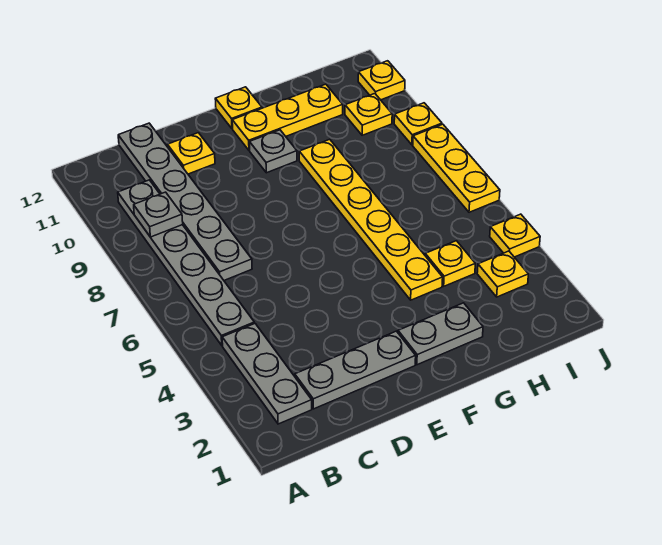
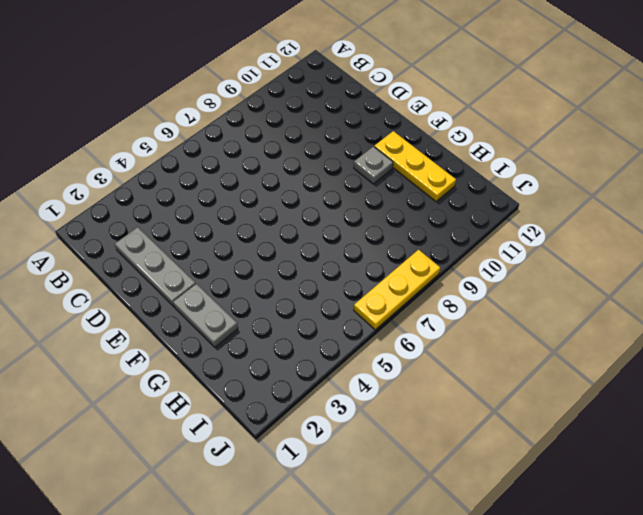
none -> grey 1x3 plate [222,323,312,424]
none -> grey 1x6 plate [118,180,254,346]
none -> grey 1x6 plate [118,123,252,280]

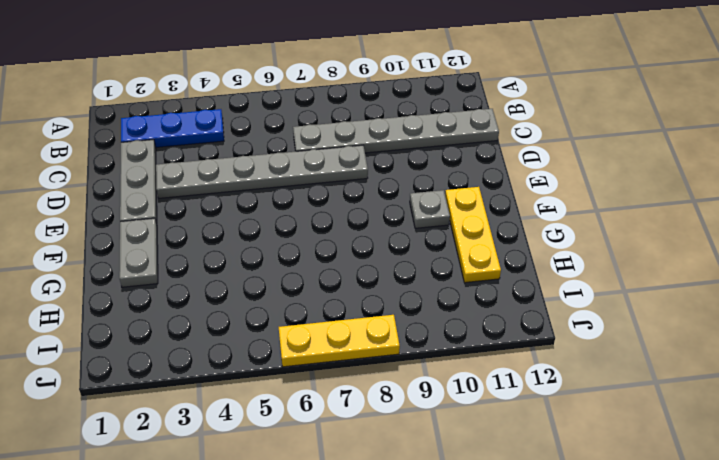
blue 1x3 plate [121,109,224,147] -> grey 1x3 plate [222,323,312,424]
grey 1x6 plate [156,145,368,198] -> grey 1x6 plate moved to [118,180,254,346]
none -> yellow 1x1 plate [168,133,215,174]
none -> yellow 1x1 plate [215,87,262,129]
none -> yellow 1x6 plate [299,139,443,300]

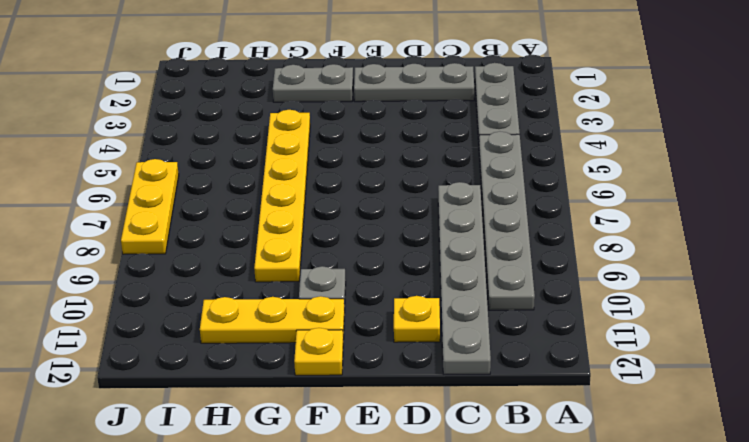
none -> yellow 1x1 plate [425,241,475,286]
none -> yellow 1x1 plate [477,251,528,297]
none -> yellow 1x1 plate [345,94,392,135]

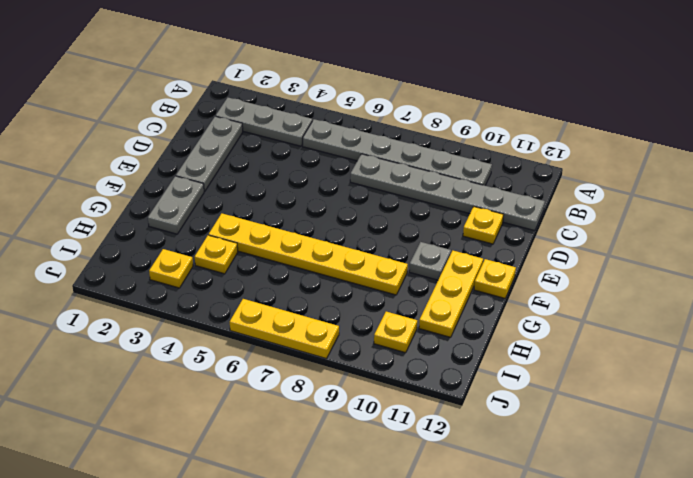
none -> yellow 1x1 plate [490,214,540,257]
none -> yellow 1x1 plate [394,103,442,145]
none -> yellow 1x1 plate [358,61,405,100]

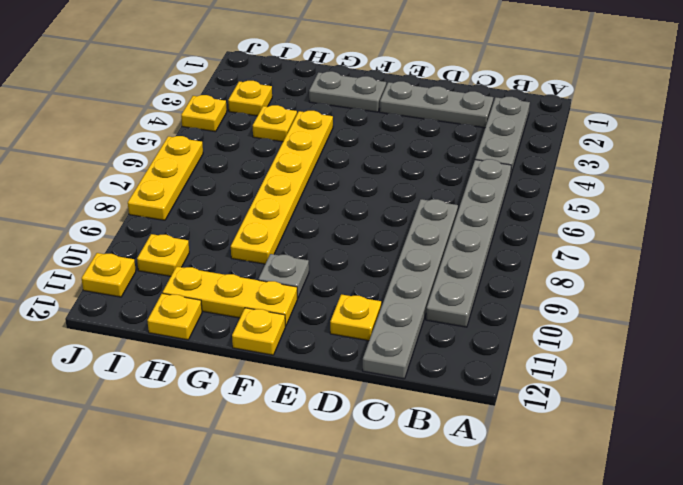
yellow 1x1 plate [147,293,202,340] -> yellow 1x1 plate moved to [394,103,442,145]
none -> grey 1x1 plate [134,192,183,237]

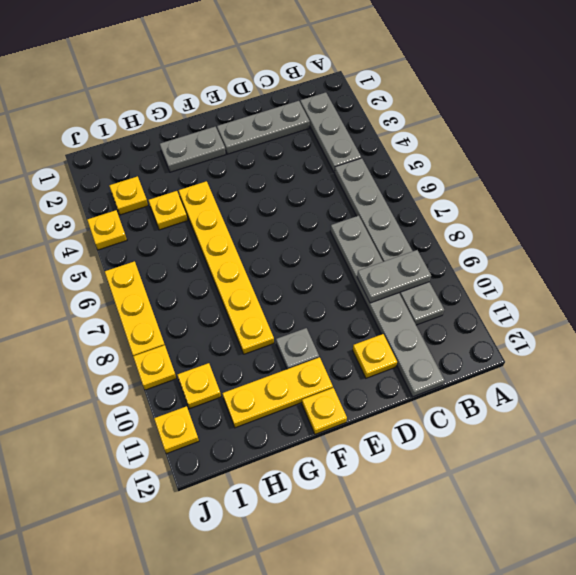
grey 1x2 plate [357,250,431,303] -> grey 1x1 plate [134,192,183,237]

